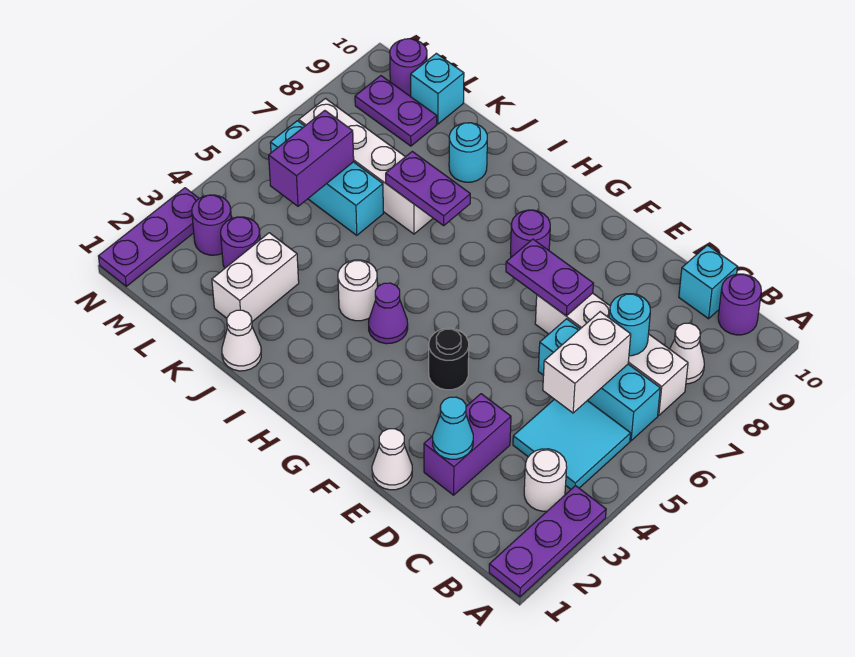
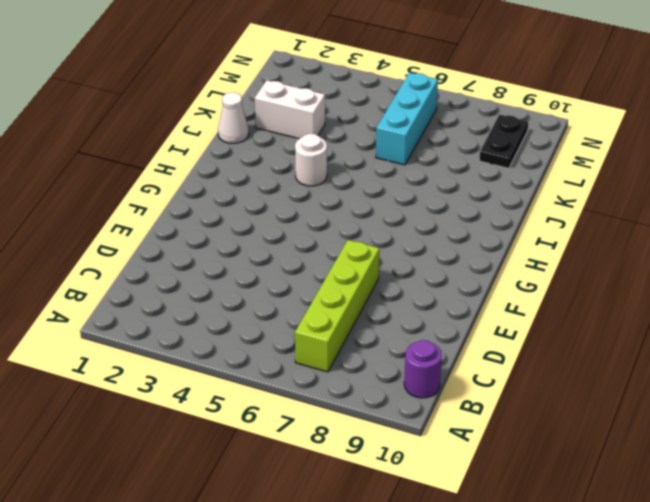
lime 1x4 brick [295,240,379,372] -> white 1x4 brick [535,293,688,415]
black 1x2 plate [479,114,528,168] -> purple 1x2 plate [355,76,437,146]
none -> purple 1x3 plate [489,486,606,597]
none -> white 1x1 round brick [524,449,567,511]
none -> cyan 2x2 tile [513,399,631,489]
none -> cyan 1x3 brick [538,319,660,441]

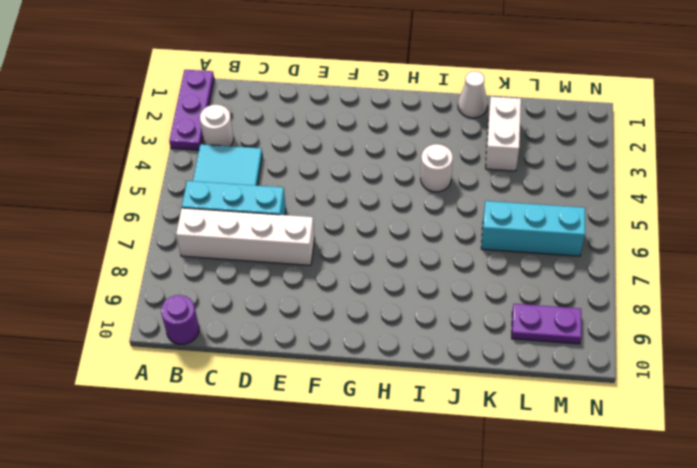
none -> white 1x1 cone [670,323,704,384]
none -> cyan 1x1 brick [679,245,737,319]
none -> purple 1x2 brick [424,394,511,495]
none -> white 1x1 cone [372,429,412,490]

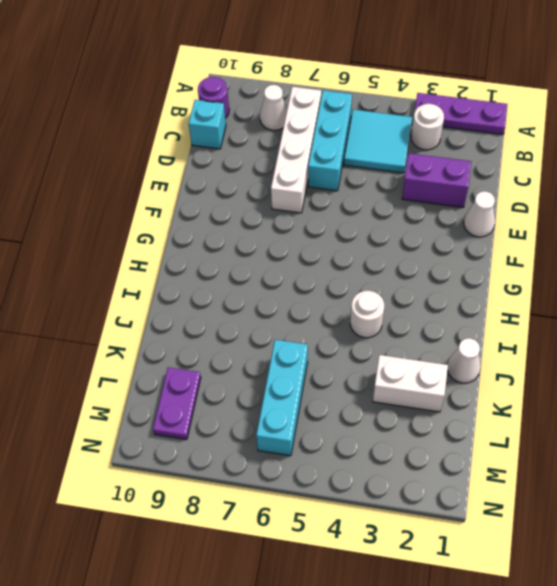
none -> black 1x1 round brick [429,328,469,390]
none -> purple 1x1 round brick [510,210,550,257]
none -> purple 1x1 cone [369,283,408,344]
none -> white 1x4 brick [299,99,433,234]

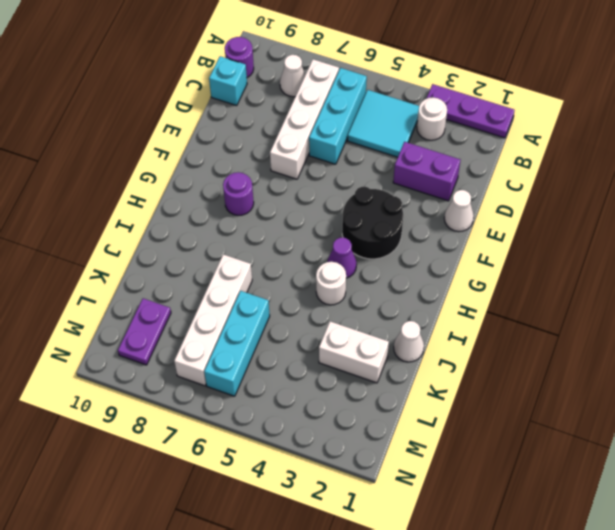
black 2x2 round brick [342,187,403,259] -> black 1x1 round brick [429,328,469,390]
none -> cyan 1x1 round brick [449,123,487,182]
none -> purple 1x1 round brick [221,217,260,268]
none -> cyan 1x1 brick [411,53,464,124]
none -> purple 1x1 round brick [192,195,231,255]

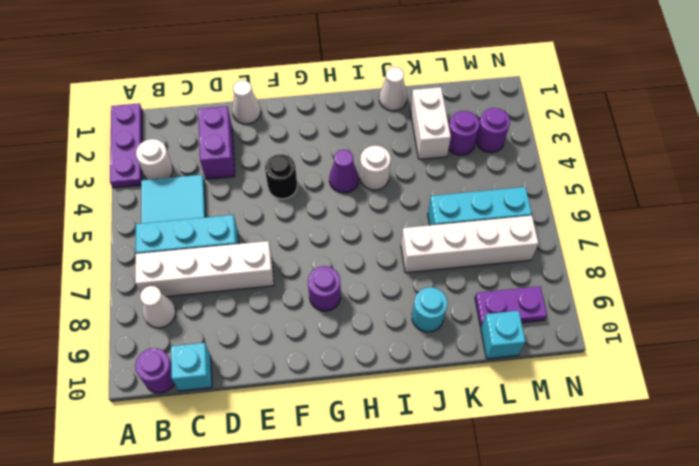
none -> purple 1x1 round brick [390,39,427,97]
none -> purple 1x3 plate [98,188,199,286]
none -> white 1x2 brick [543,312,631,413]
none -> cyan 1x1 round brick [609,294,650,356]

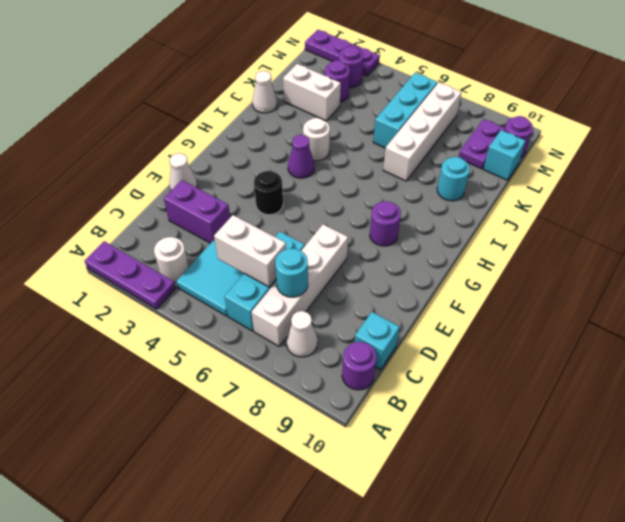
none -> cyan 1x1 cone [433,397,473,459]
none -> purple 1x2 plate [506,239,594,316]
none -> purple 1x2 plate [386,152,470,225]
none -> purple 1x2 brick [269,111,354,206]

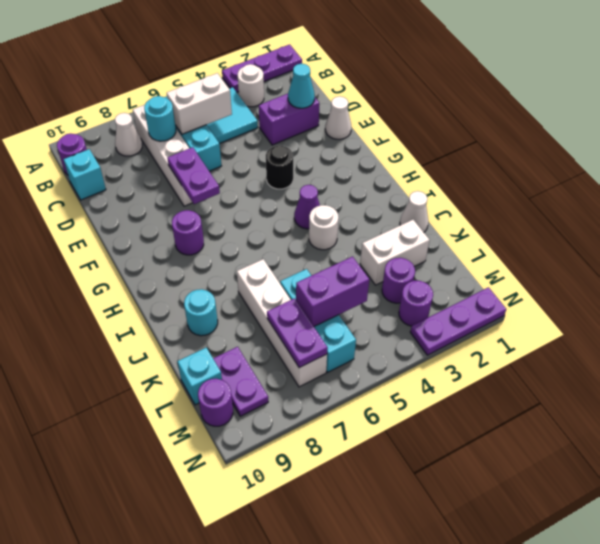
purple 1x2 plate [267,298,328,368] -> purple 1x2 plate moved to [386,152,470,225]

